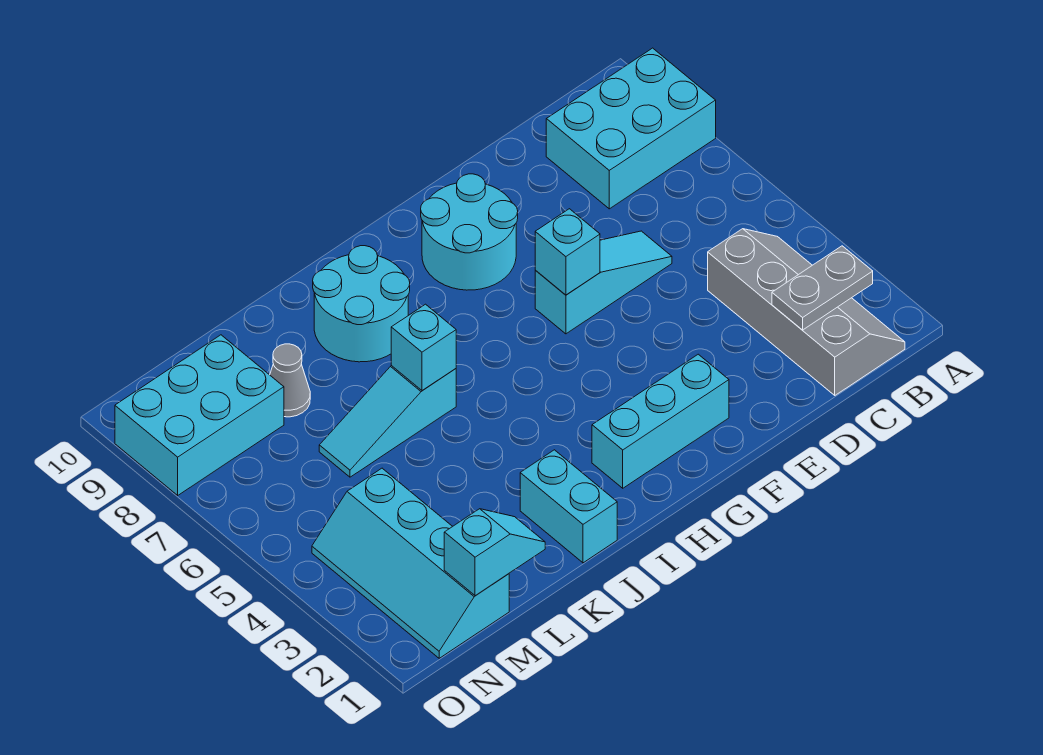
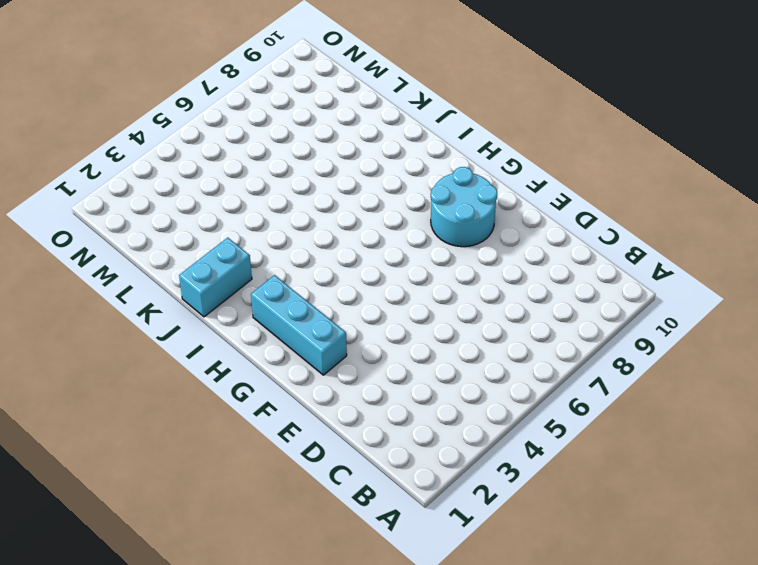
none -> cyan 2x3 brick [546,48,716,209]
none -> grey 2x4 slope [708,229,905,395]
none -> cyan 1x3 slope [535,231,672,334]

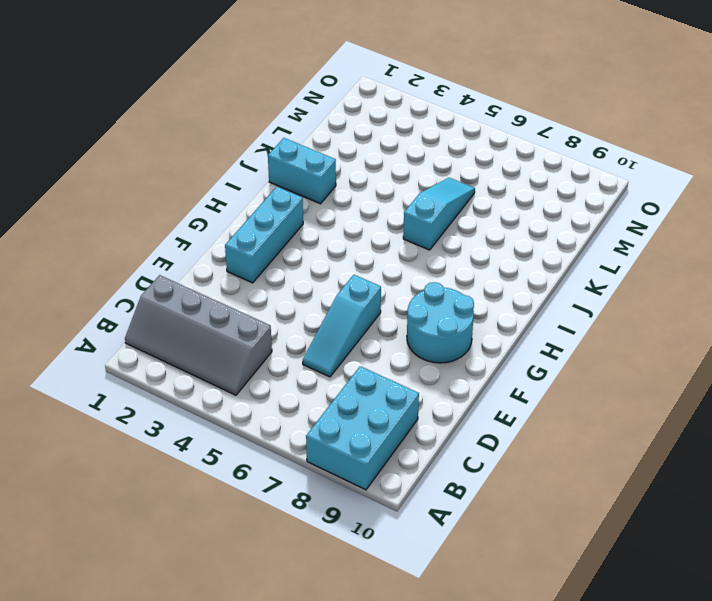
none -> cyan 2x2 round brick [313,246,410,362]
none -> grey 1x1 cone [270,344,310,417]
none -> cyan 2x4 slope [312,468,509,658]

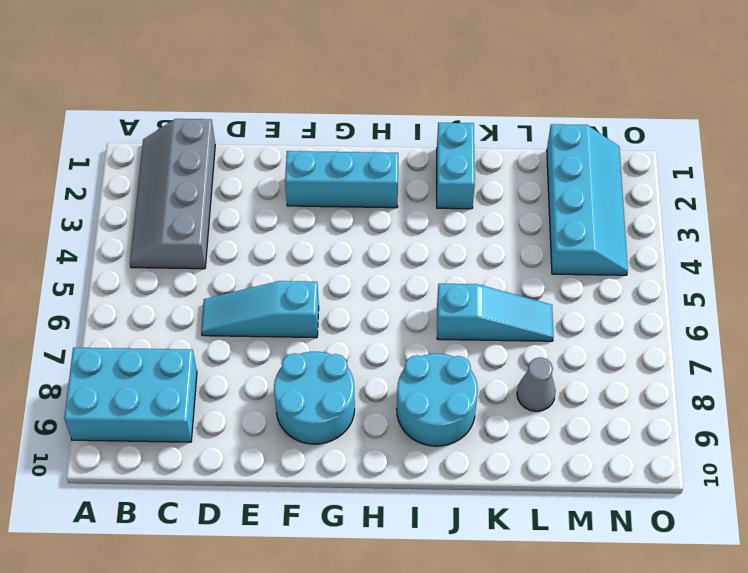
none -> cyan 2x3 brick [115,335,284,495]
none -> grey 1x2 plate [772,246,873,330]
none -> cyan 1x1 brick [535,209,600,295]

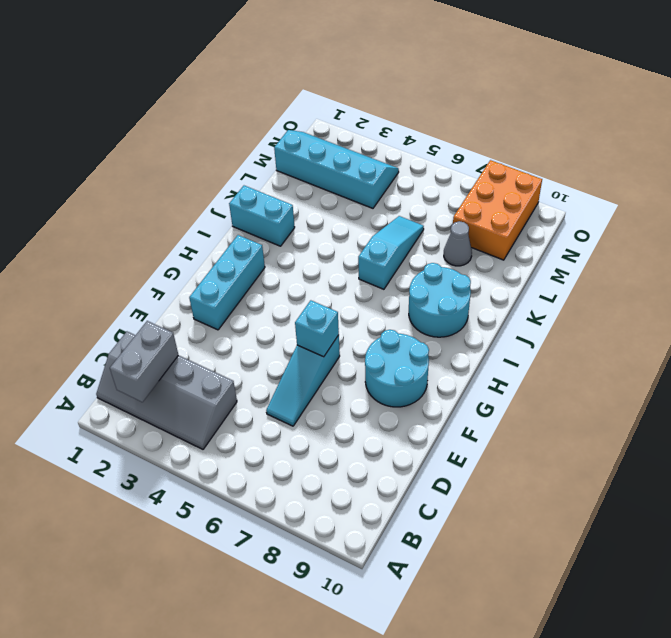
grey 1x2 brick [110,321,178,402] -> grey 1x2 plate [772,246,873,330]
orange 2x3 brick [453,160,542,260] -> cyan 2x3 brick [115,335,284,495]
none -> cyan 2x3 brick [546,48,716,209]
none -> cyan 1x1 brick [391,304,456,390]
none -> cyan 1x2 slope [444,509,545,596]

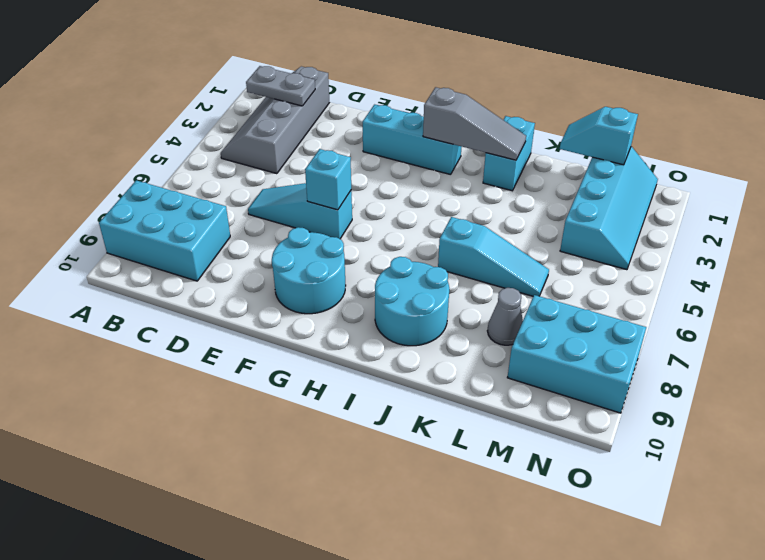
grey 1x3 slope [423,87,526,160] -> none
none -> cyan 1x1 brick [391,304,456,390]

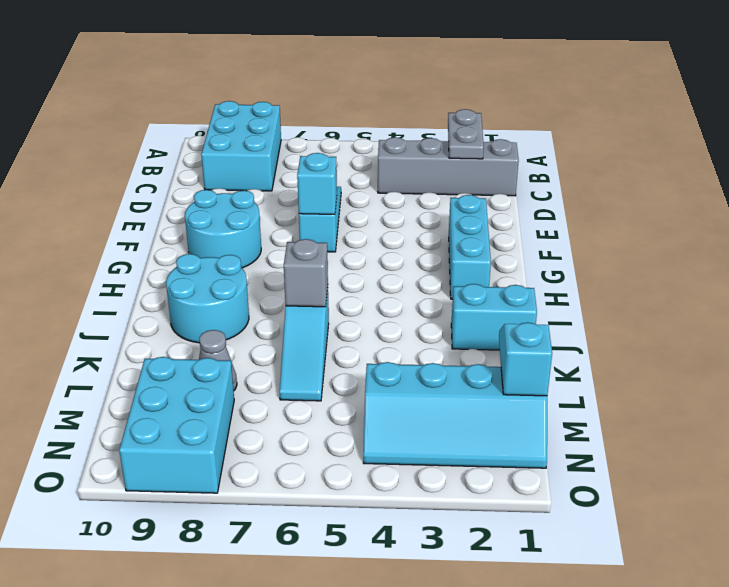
grey 1x1 brick [284,239,328,307] -> cyan 1x1 brick [391,304,456,390]

